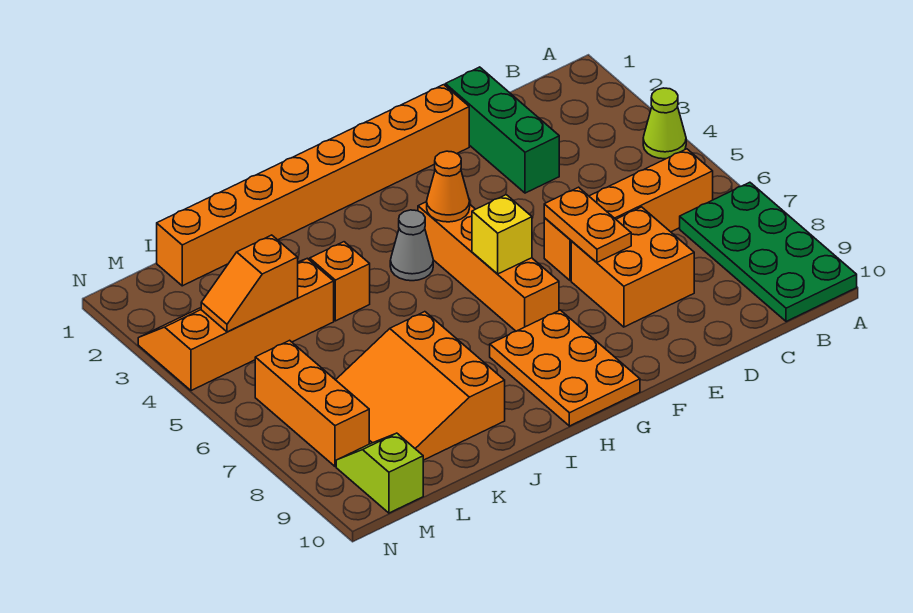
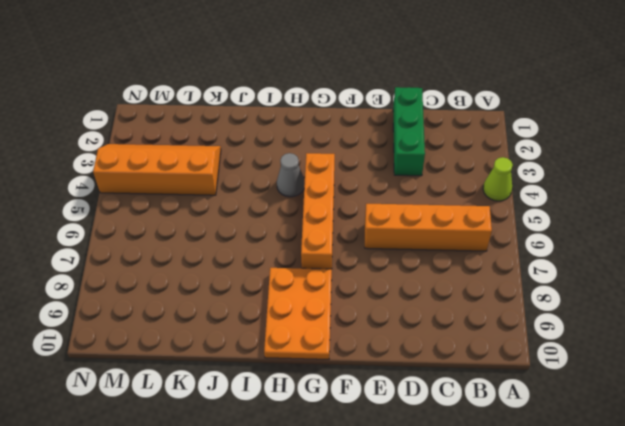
none -> green 2x4 plate [680,182,857,322]
none -> orange 2x2 brick [571,207,694,327]
none -> orange 1x8 brick [157,85,469,286]

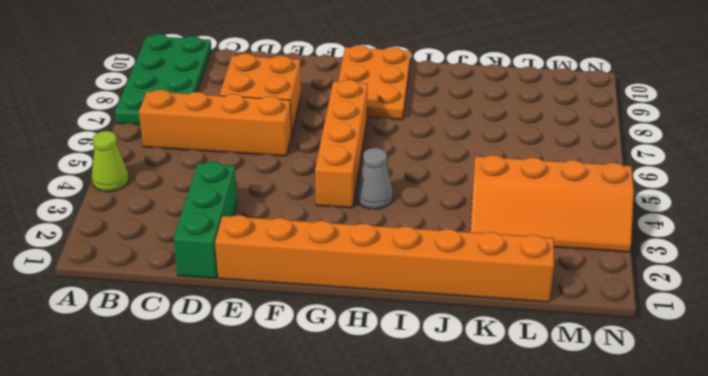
none -> orange 1x1 brick [310,242,370,321]
none -> orange 3x3 slope [336,312,505,460]
none -> orange 1x3 brick [255,340,369,466]

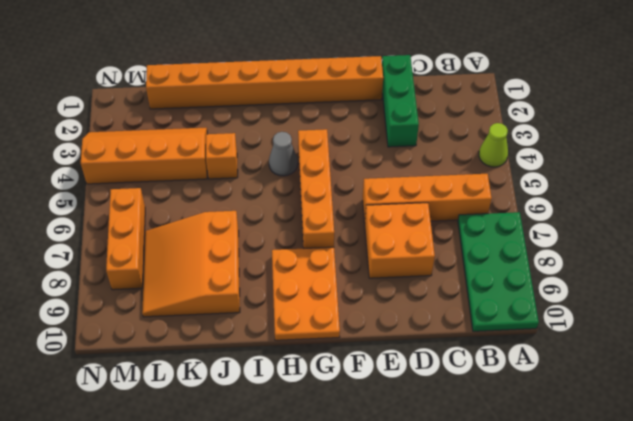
none -> lime 1x2 slope [336,433,423,513]
none -> orange 1x2 plate [544,187,631,262]
none -> orange 1x1 cone [427,151,470,222]

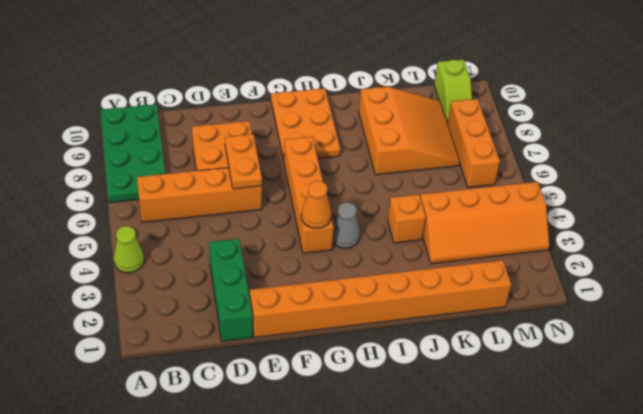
none -> yellow 1x1 brick [472,195,532,274]
none -> orange 1x2 slope [201,235,298,332]

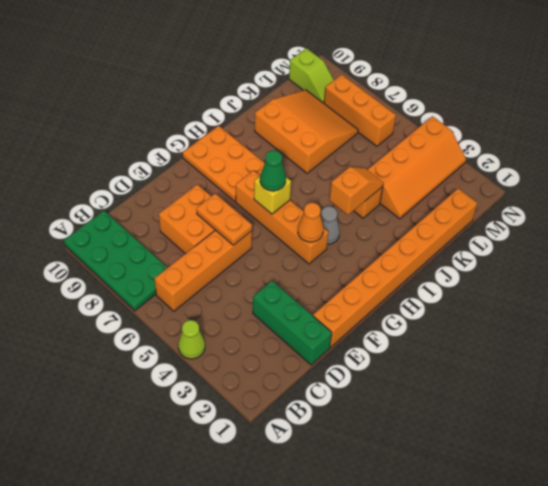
green 1x1 cone [260,151,286,191] -> none
orange 1x2 slope [329,167,383,215] -> orange 1x2 slope moved to [201,235,298,332]

